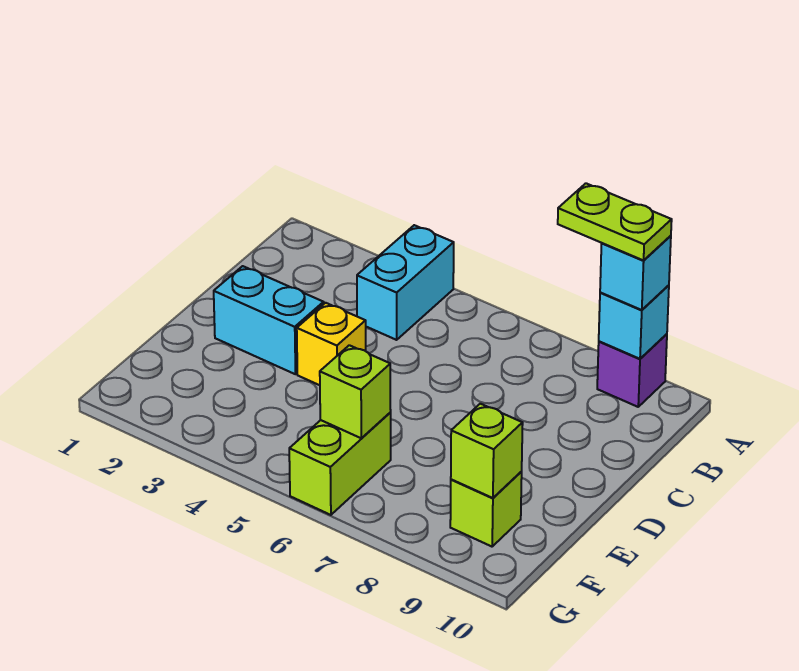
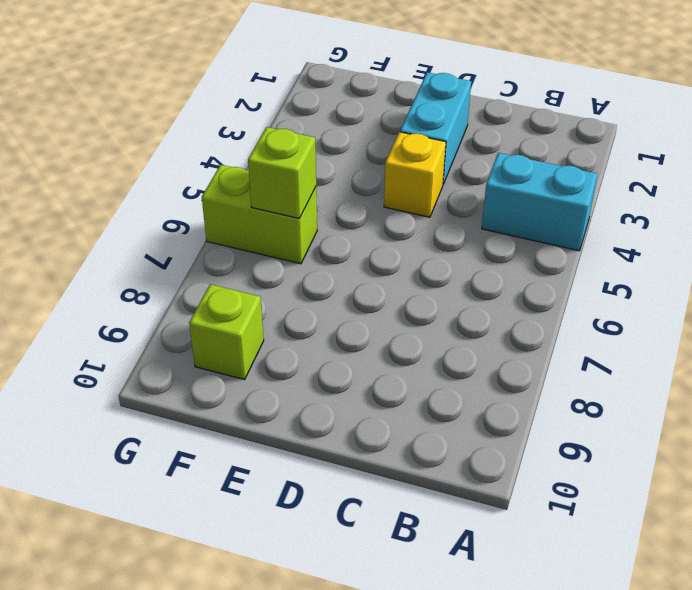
none -> purple 1x1 brick [597,334,667,407]
none -> cyan 1x1 brick [599,285,669,359]

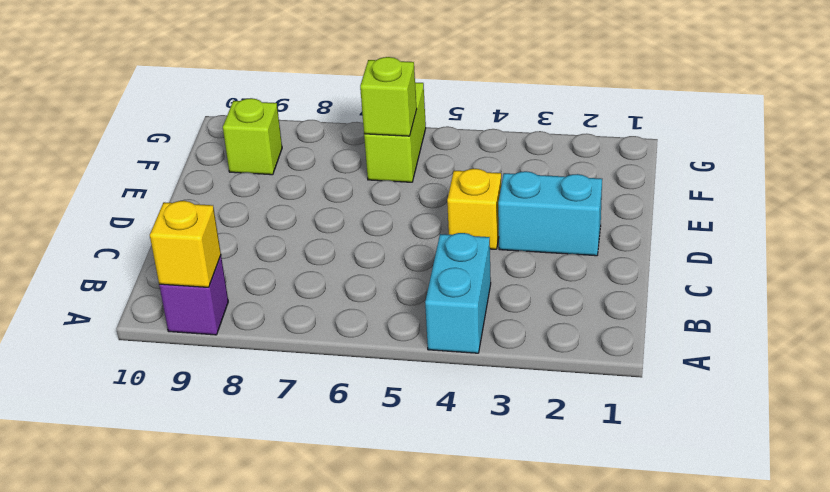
yellow 1x1 brick [150,201,221,287] -> cyan 1x1 brick [599,285,669,359]
none -> lime 1x1 brick [451,404,523,498]
none -> cyan 1x1 brick [600,236,671,310]

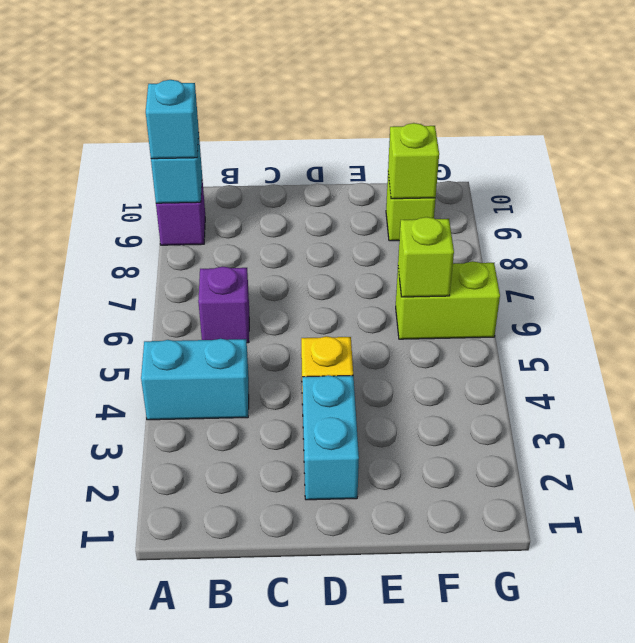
purple 1x1 brick [198,267,249,343] -> none
none -> lime 1x2 plate [558,183,672,260]

